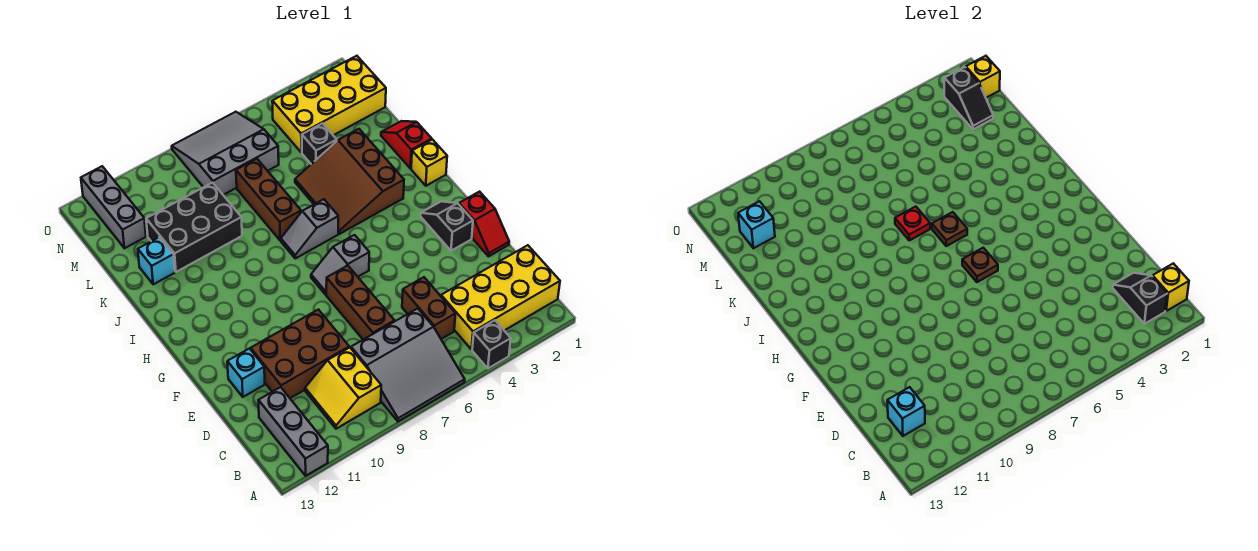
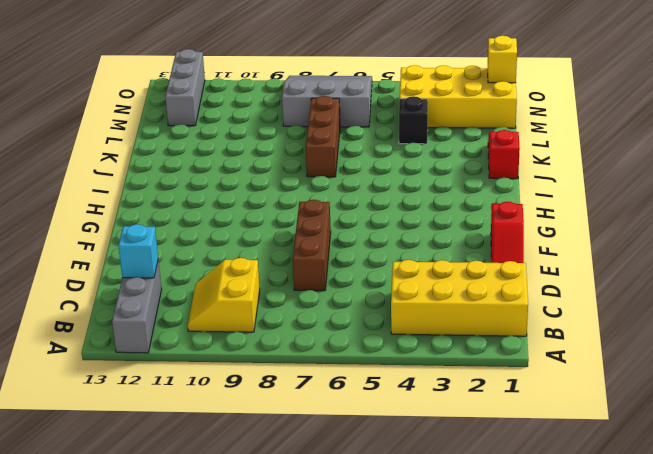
none -> black 1x1 brick [472,320,511,368]
none -> grey 3x3 slope [351,308,465,421]
none -> brown 1x2 brick [402,277,455,339]
none -> brown 2x3 brick [251,310,349,398]

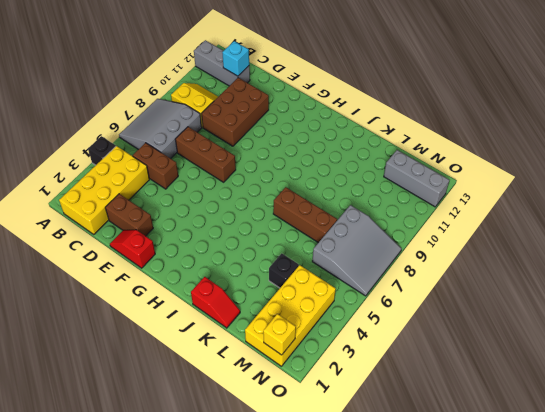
brown 1x2 brick [105,194,153,236] -> none
none -> cyan 1x1 brick [227,349,265,397]
none -> black 1x2 slope [421,201,473,251]
none -> grey 1x2 slope [311,235,369,295]
none -> yellow 1x1 brick [411,139,447,186]

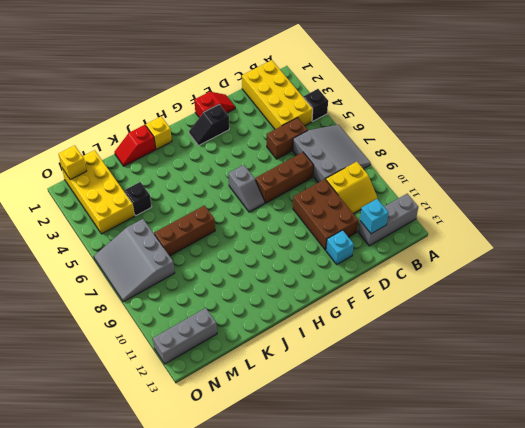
none -> brown 3x3 slope [295,129,404,234]
none -> grey 1x2 slope [281,199,338,258]
none -> black 2x3 brick [146,183,242,272]
none -> cyan 1x1 brick [138,237,175,284]

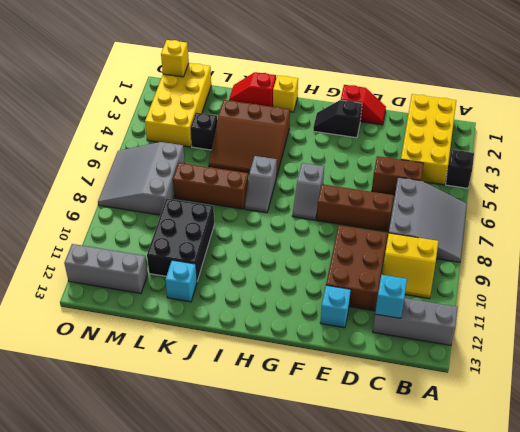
none -> yellow 1x1 brick [1153,263,1189,311]
none -> black 1x2 slope [1113,273,1167,324]
none -> brown 1x1 plate [962,248,998,282]
none -> brown 1x1 plate [932,212,967,246]

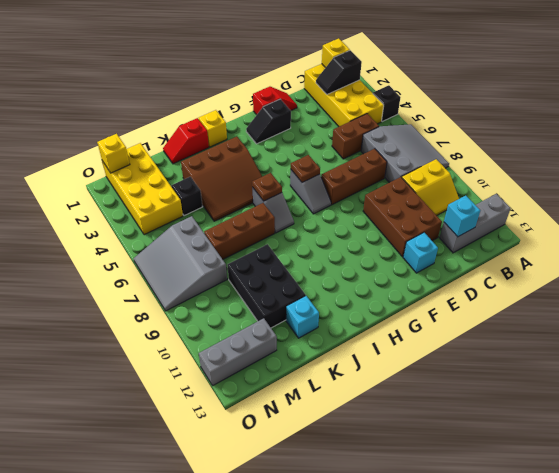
none -> red 1x1 plate [895,207,930,240]
none -> black 1x2 slope [944,67,993,129]
none -> cyan 1x1 brick [738,201,775,248]

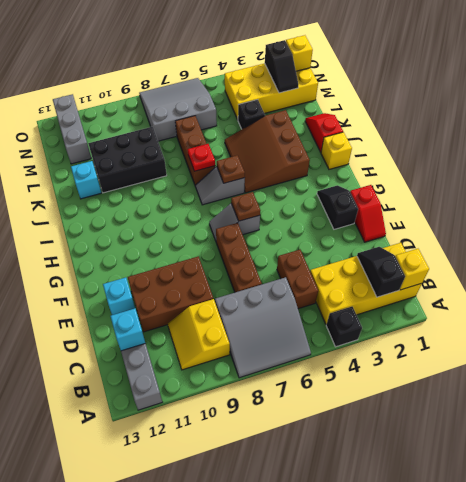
none -> cyan 1x1 brick [738,201,775,248]

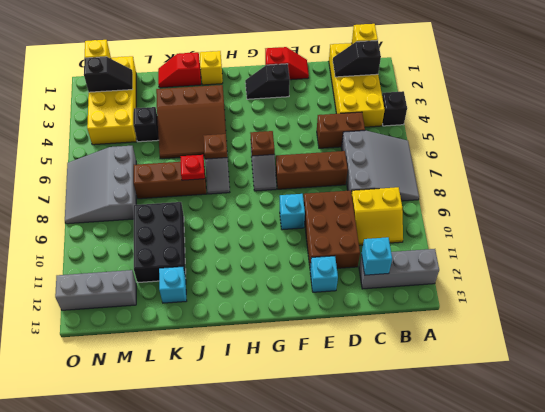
cyan 1x1 brick [280,194,305,230] -> cyan 1x1 brick moved to [738,201,775,248]

